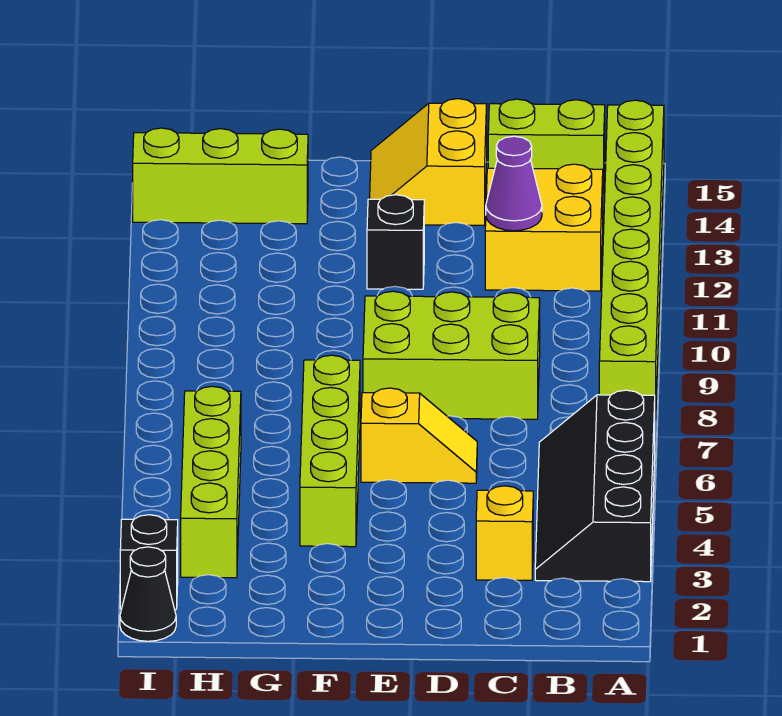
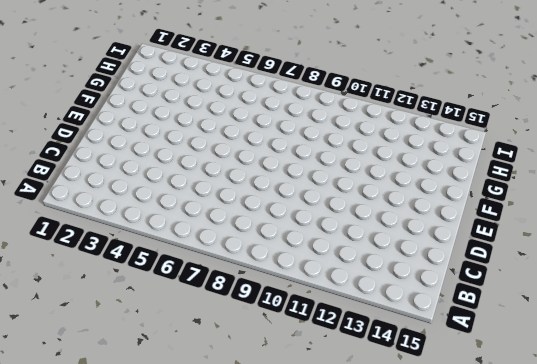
none -> black 2x4 slope [535,390,655,582]
none -> lime 1x8 brick [599,100,664,420]
none -> yellow 2x2 brick [485,164,603,291]

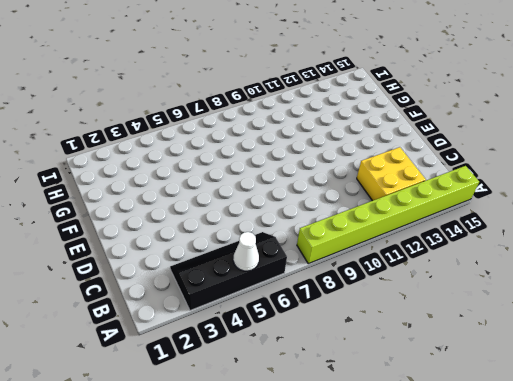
white 1x1 cone [233,232,259,271] -> none
none -> lime 1x2 brick [488,99,605,194]
none -> yellow 1x1 brick [476,486,533,580]
none -> lime 2x3 brick [363,291,540,419]

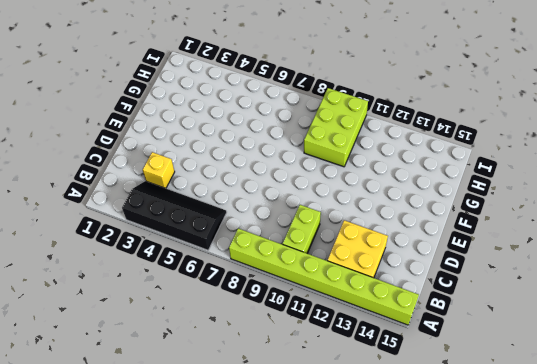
lime 1x2 brick [282,205,321,253] -> lime 1x2 brick moved to [488,99,605,194]
lime 2x3 brick [304,88,368,167] -> lime 2x3 brick moved to [363,291,540,419]
none -> yellow 1x2 slope [361,388,477,483]
none -> yellow 2x2 slope [370,99,487,225]
none -> black 1x1 brick [367,195,424,289]

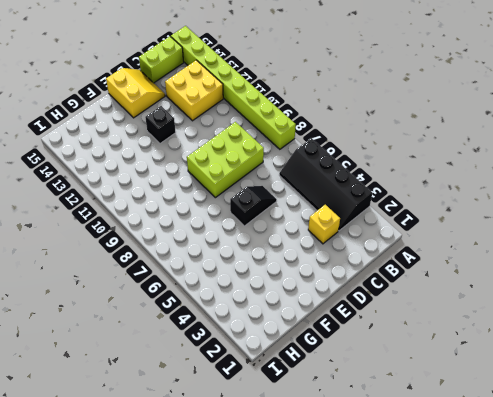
black 1x2 slope [230,186,277,226] -> yellow 1x2 slope [361,388,477,483]
yellow 2x2 slope [106,68,165,118] -> yellow 2x2 slope turned to [370,99,487,225]
none -> lime 1x4 brick [300,355,360,547]
none -> lime 1x3 brick [133,128,308,224]
none -> lime 1x4 brick [181,386,241,578]

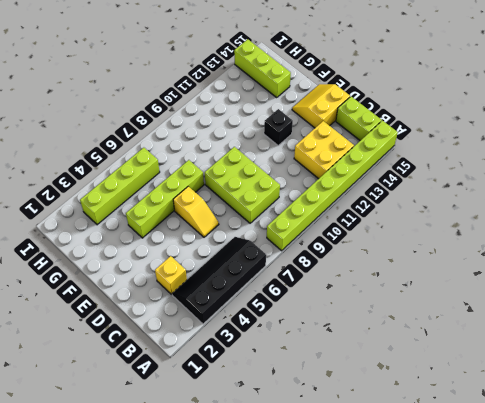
none -> black 1x1 cone [120,547,176,641]
none -> black 1x1 brick [120,515,178,609]
none -> purple 1x1 cone [486,136,542,231]

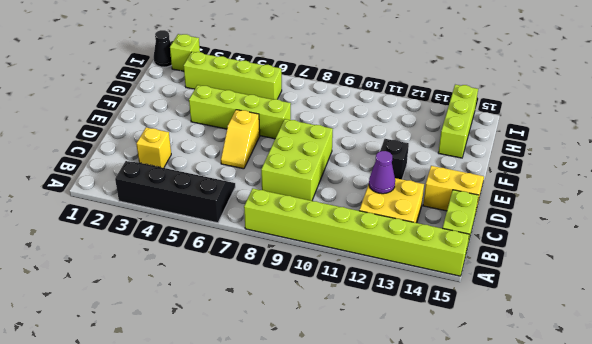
lime 1x1 brick [170,34,200,71] -> black 1x1 brick [120,515,178,609]

